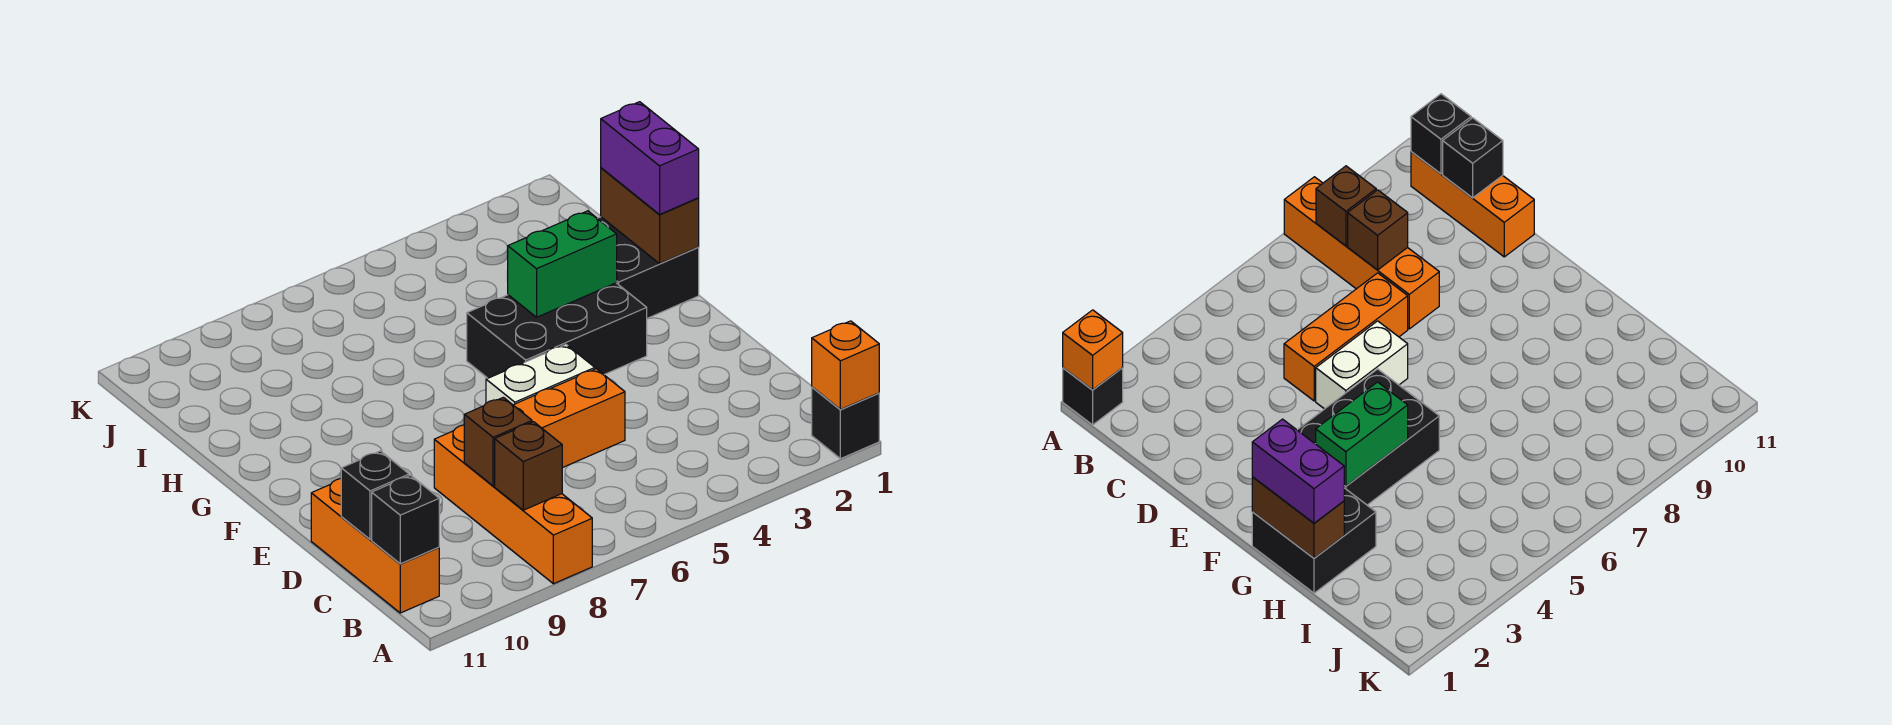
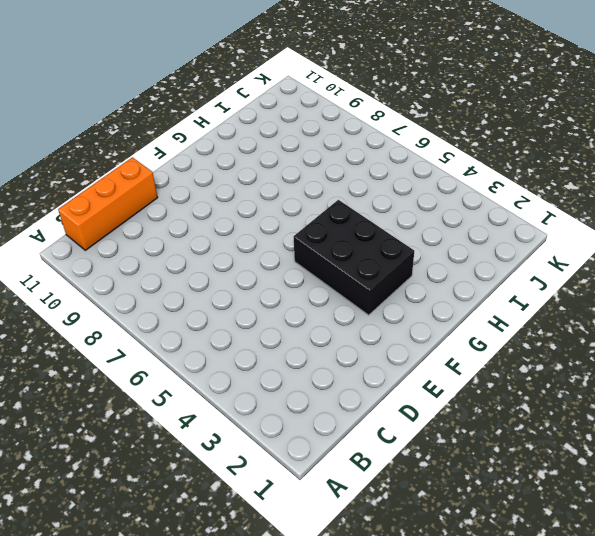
none -> black 1x1 brick [812,387,879,459]
none -> orange 1x4 brick [434,425,592,584]
none -> orange 1x3 brick [514,369,625,468]

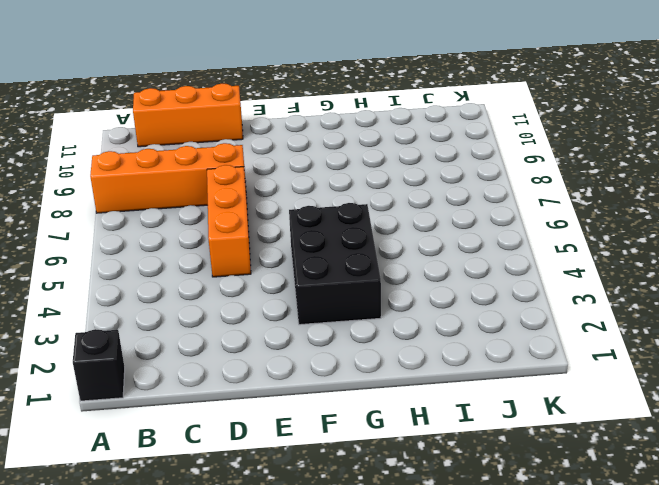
none -> white 1x2 brick [486,345,595,405]
none -> black 2x2 brick [597,217,699,318]
none -> orange 1x1 brick [812,321,879,409]

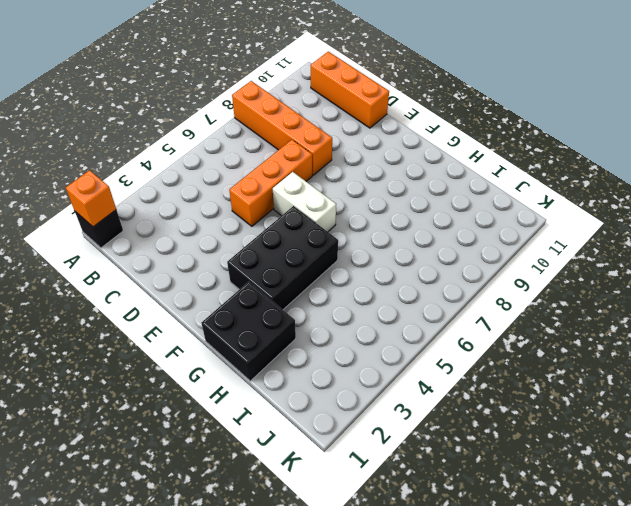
white 1x2 brick [273,172,336,232] -> white 1x2 brick turned to [486,345,595,405]
none -> brown 1x1 brick [495,422,562,510]
none -> black 1x1 brick [372,475,439,564]
none -> brown 1x1 brick [464,397,532,486]

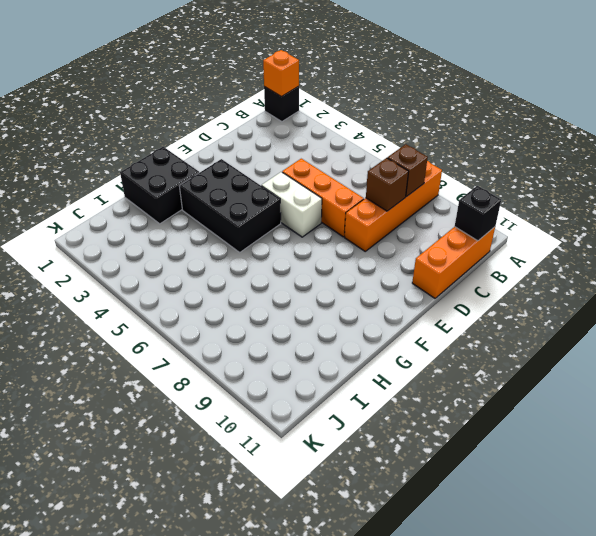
none -> black 1x1 brick [341,451,409,540]
none -> brown 1x2 brick [601,168,699,264]
none -> green 1x2 brick [507,211,617,317]

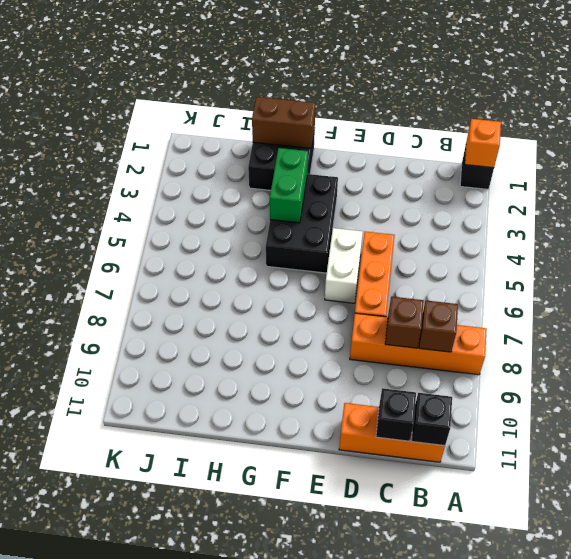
none -> purple 1x2 brick [601,102,699,214]

